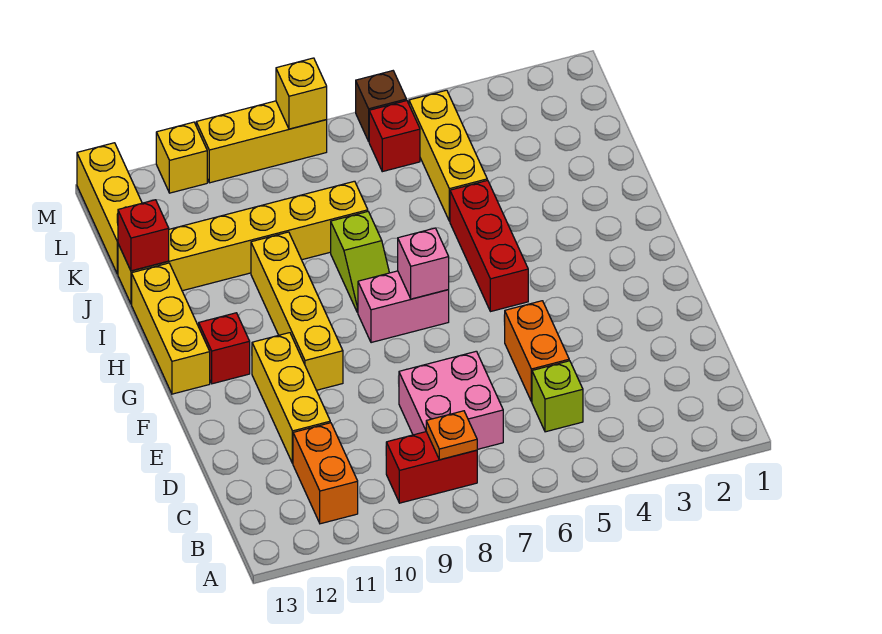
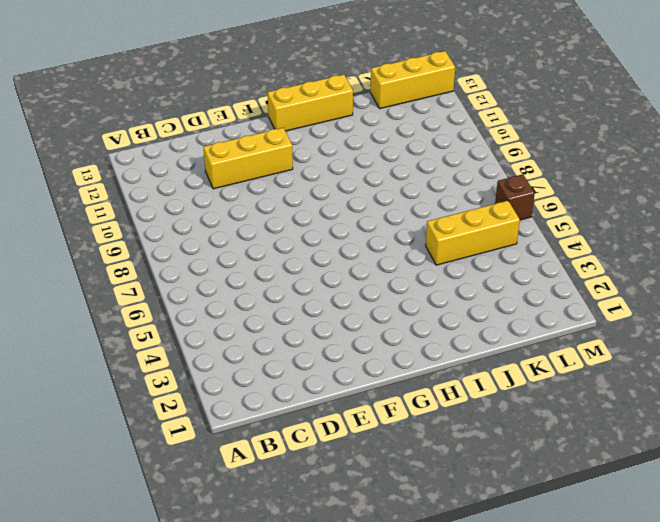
none -> red 1x2 brick [386,432,477,503]
none -> orange 1x2 brick [293,423,358,524]
none -> lime 1x1 brick [532,361,583,432]

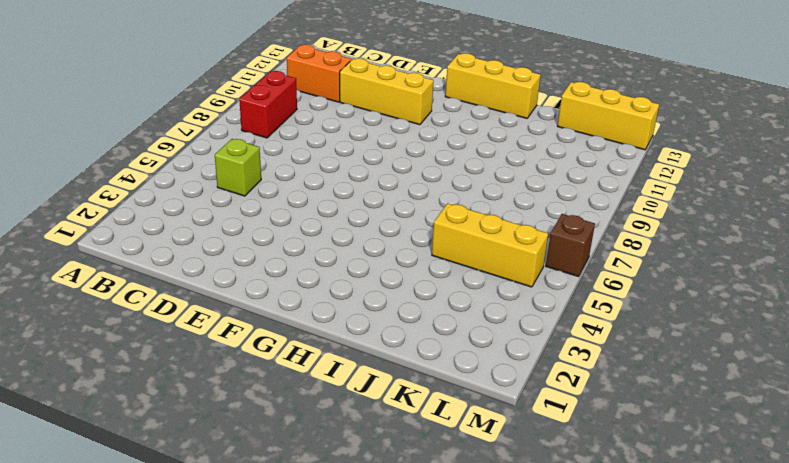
none -> pink 2x2 brick [399,351,503,449]
none -> orange 1x2 brick [505,301,569,402]
none -> yellow 1x4 brick [251,232,343,390]

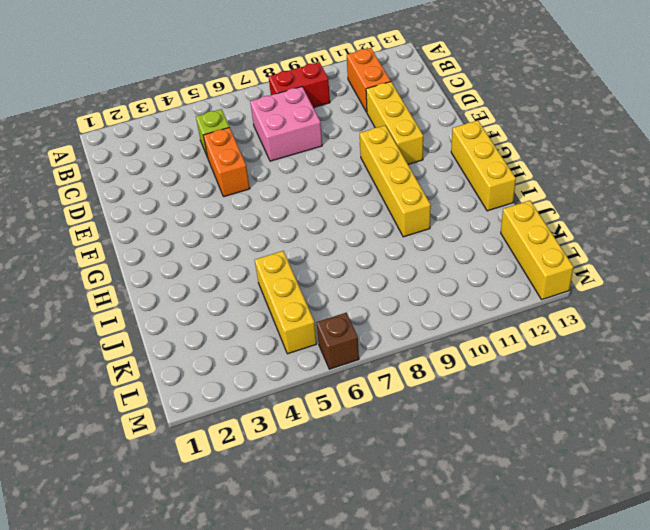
none -> red 1x3 brick [450,180,528,312]
none -> pink 1x2 brick [358,271,449,343]
none -> red 1x1 brick [198,313,250,384]

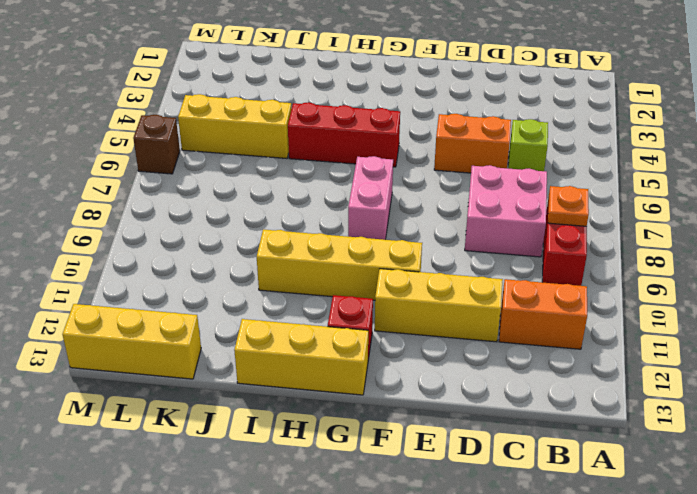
none -> lime 1x2 slope [331,212,389,312]
none -> yellow 1x6 brick [118,181,368,304]
none -> red 1x1 brick [369,101,420,172]

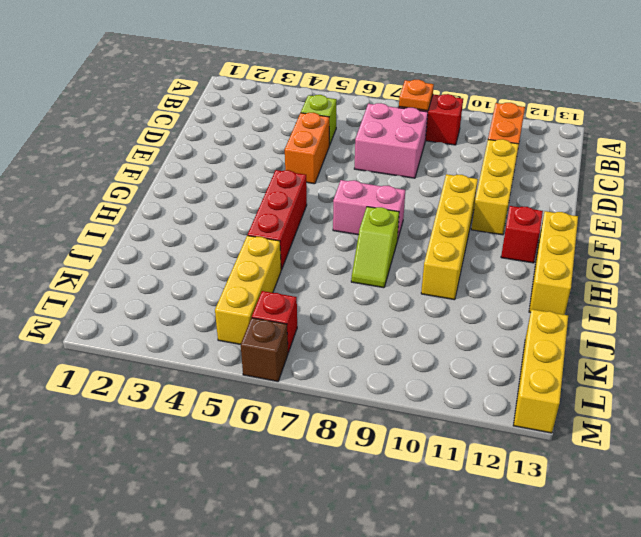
lime 1x2 slope [351,207,399,288] -> lime 1x2 slope turned to [331,212,389,312]
none -> yellow 1x6 brick [118,181,368,304]
none -> yellow 1x3 brick [196,101,327,183]
none -> yellow 1x1 brick [156,122,207,193]

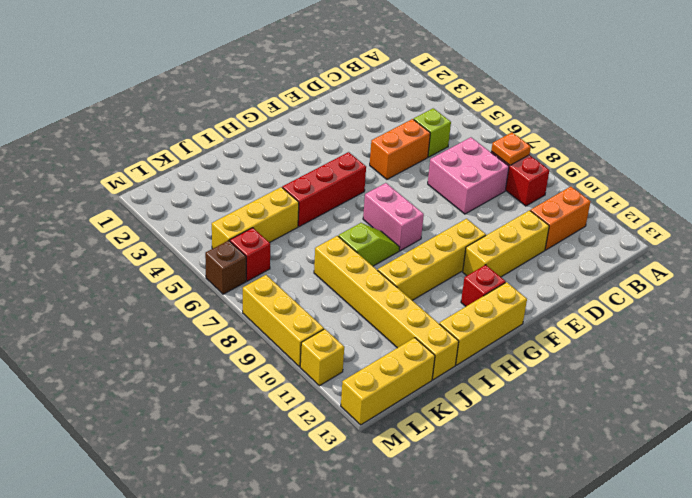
none -> pink 1x1 brick [398,228,449,299]
none -> red 1x1 brick [118,200,169,271]
none -> yellow 1x1 brick [276,58,327,129]

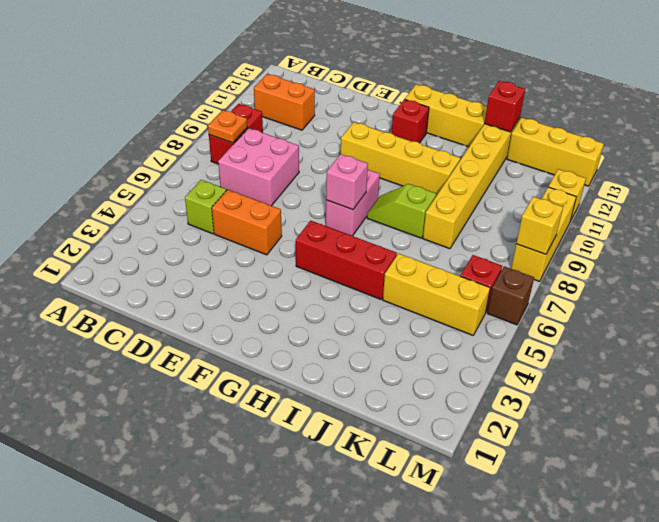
none -> yellow 1x3 brick [252,333,330,463]

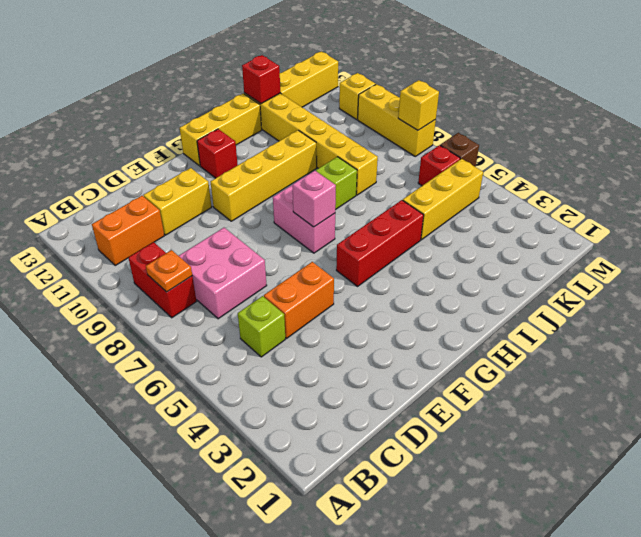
yellow 1x2 brick [144,168,212,235] -> yellow 1x3 brick [252,333,330,463]

